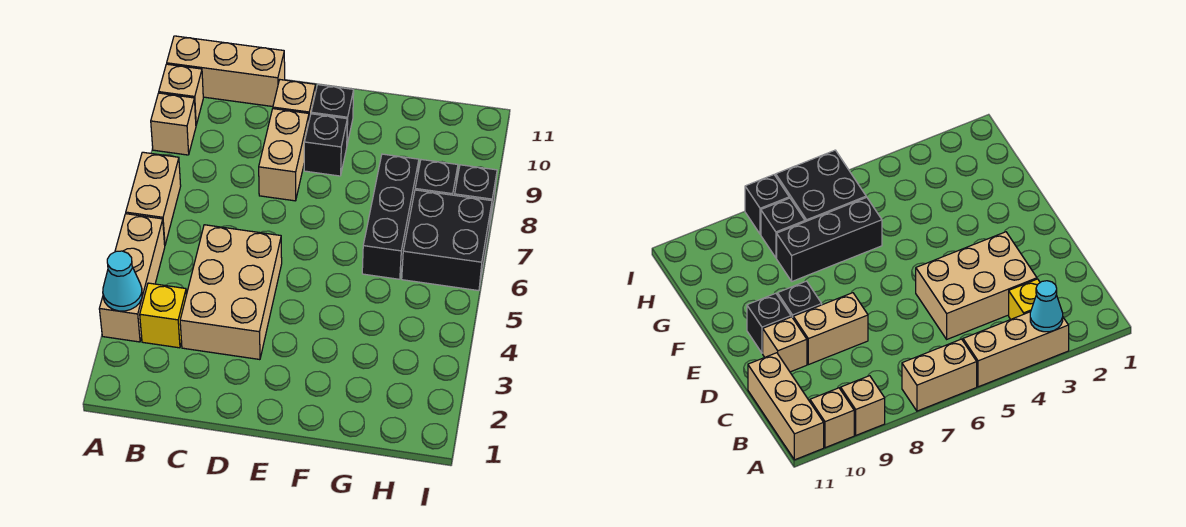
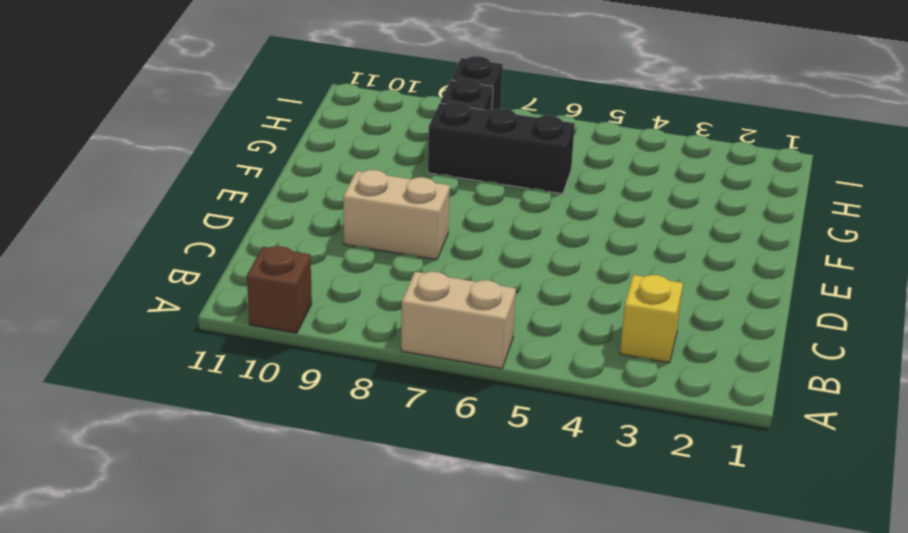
brown 1x1 brick [247,246,312,333] -> tan 1x1 brick [159,64,203,125]
none -> tan 1x3 brick [99,214,165,342]
none -> tan 1x1 brick [151,93,196,155]
none -> tan 1x3 brick [167,36,285,107]

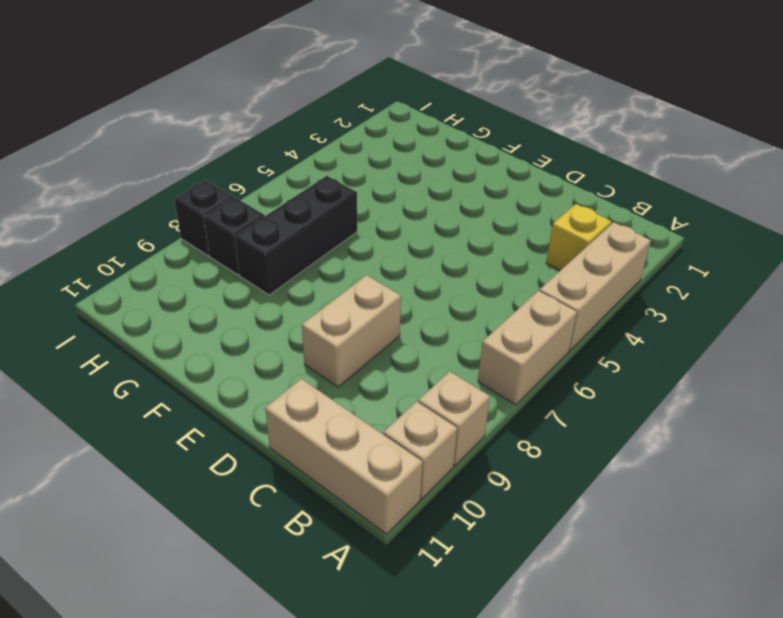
none -> tan 2x3 brick [180,225,282,360]
none -> tan 1x1 brick [273,80,316,119]
none -> black 1x1 brick [304,114,347,176]

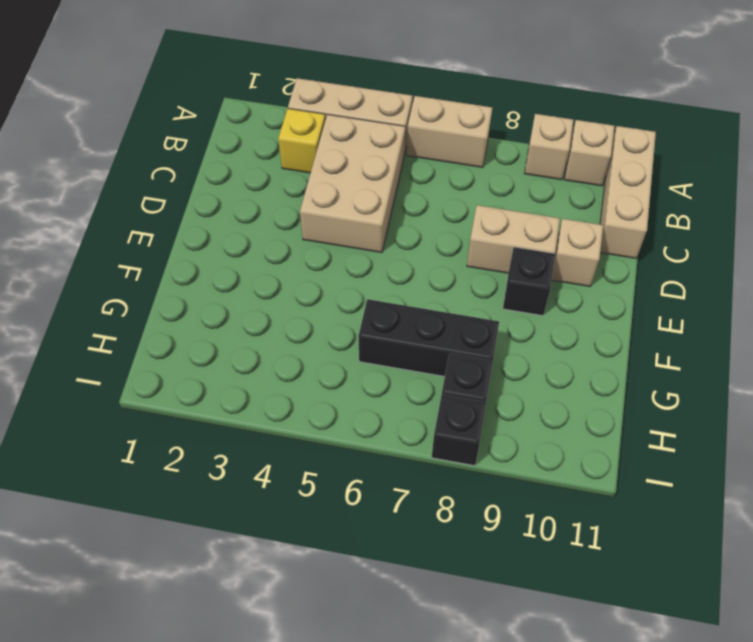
tan 2x3 brick [300,114,405,253] -> tan 2x3 brick turned to [180,225,282,360]
none -> black 1x1 brick [311,85,354,144]
none -> black 2x2 brick [402,190,492,291]
none -> cyan 1x1 cone [103,251,142,311]

